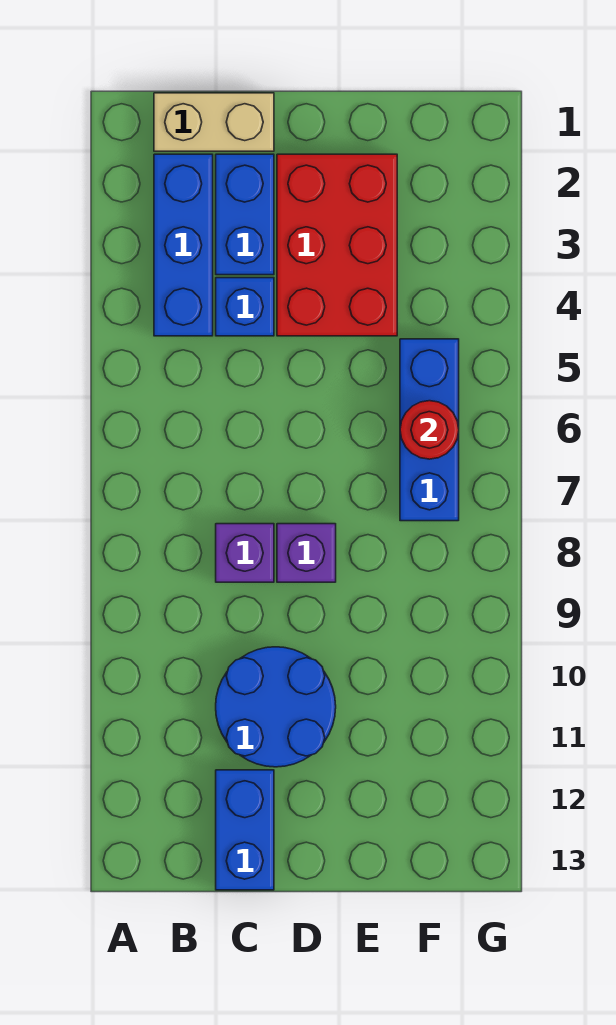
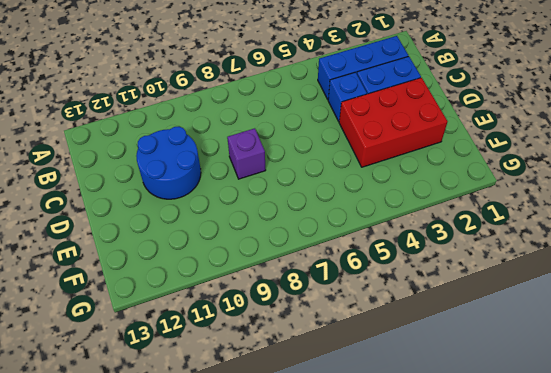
none -> tan 1x2 brick [154,93,274,151]
none -> purple 1x1 brick [216,524,274,582]

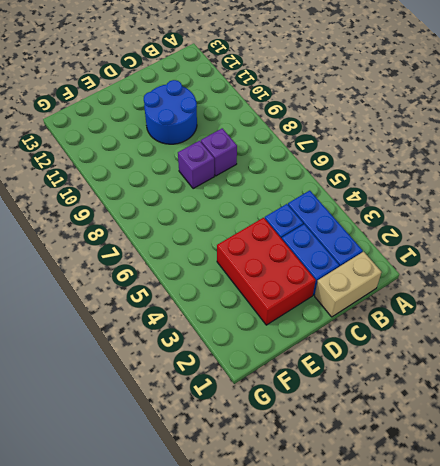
none -> blue 1x2 brick [216,770,274,890]
none -> blue 1x3 brick [400,339,459,521]

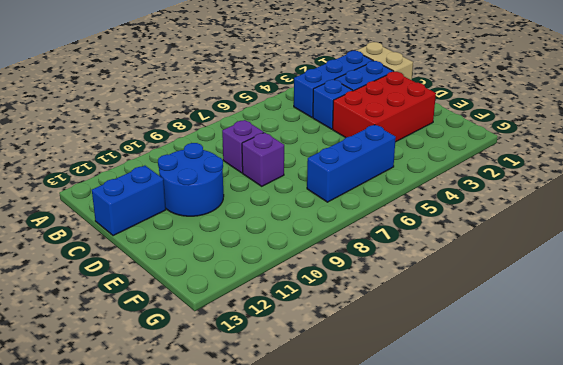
none -> red 1x1 round brick [400,401,459,459]

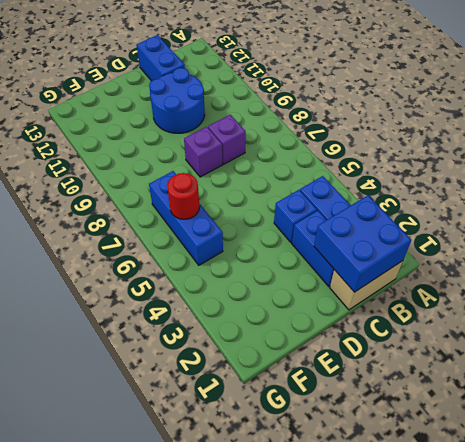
blue 2x2 brick [314,195,411,292] -> none
none -> red 2x3 brick [277,154,397,336]

